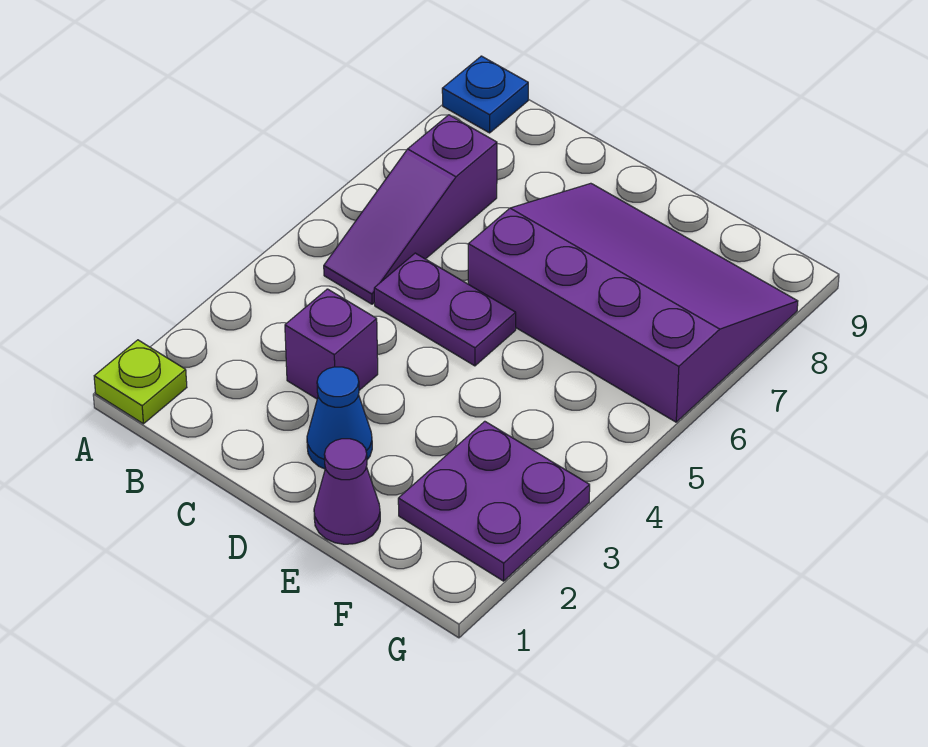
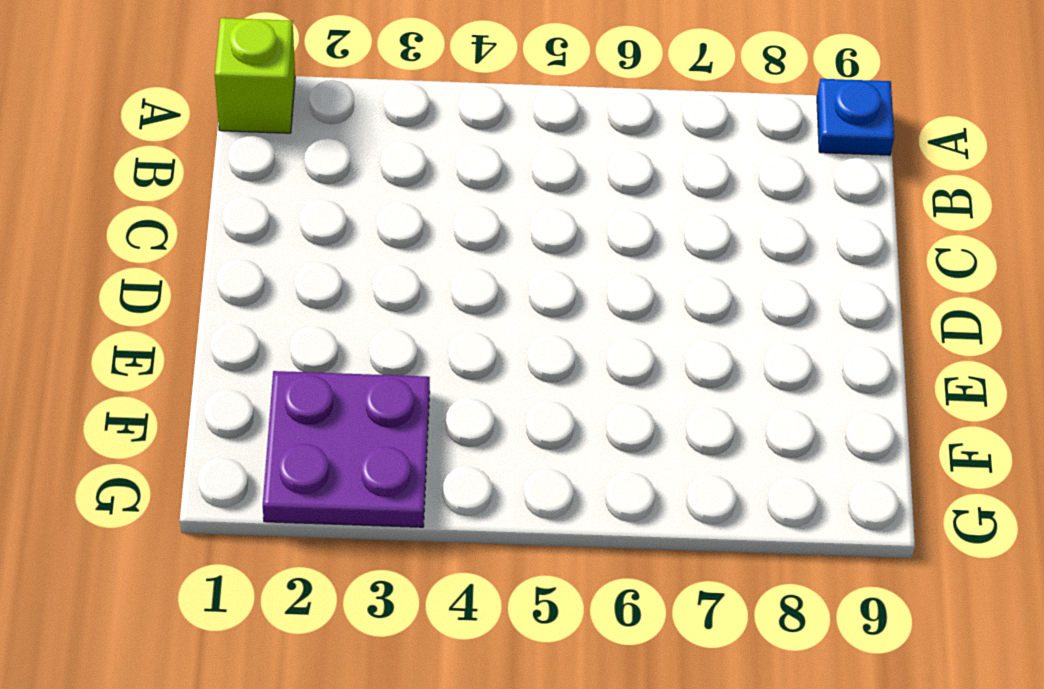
lime 1x1 brick [215,18,295,133] -> lime 1x1 plate [94,340,187,424]
none -> purple 1x3 slope [324,115,497,304]
none -> purple 1x1 brick [285,289,378,399]

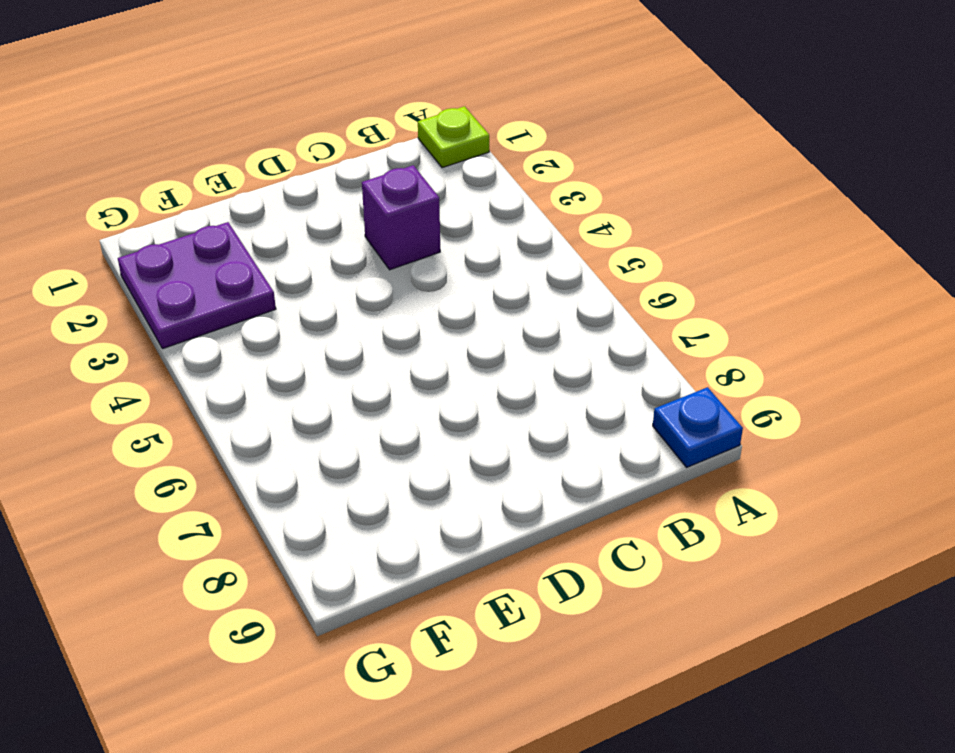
none -> purple 1x3 slope [324,115,497,304]
none -> purple 1x2 plate [374,253,516,366]

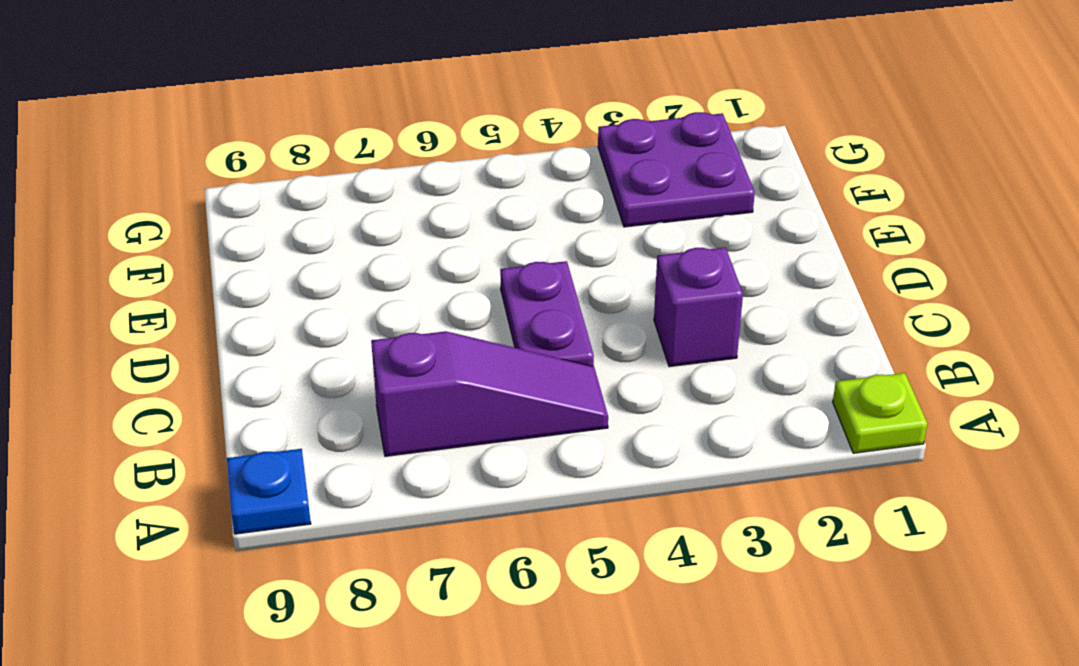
none -> blue 1x1 cone [307,367,372,469]
none -> purple 3x4 slope [468,183,798,422]

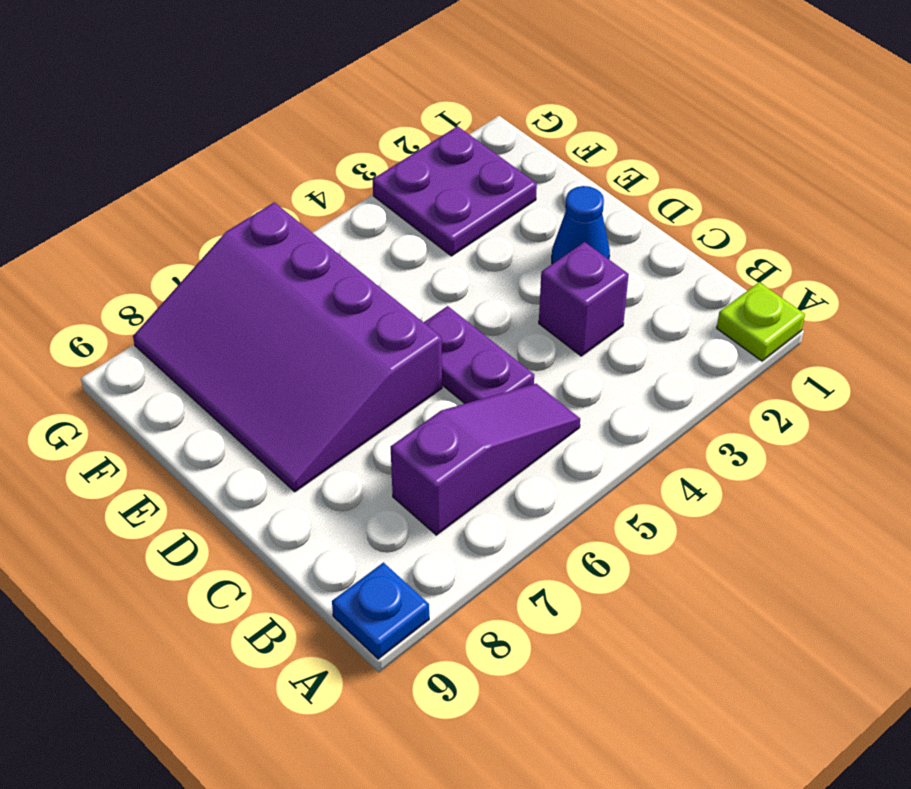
none -> purple 1x1 cone [314,439,380,544]

